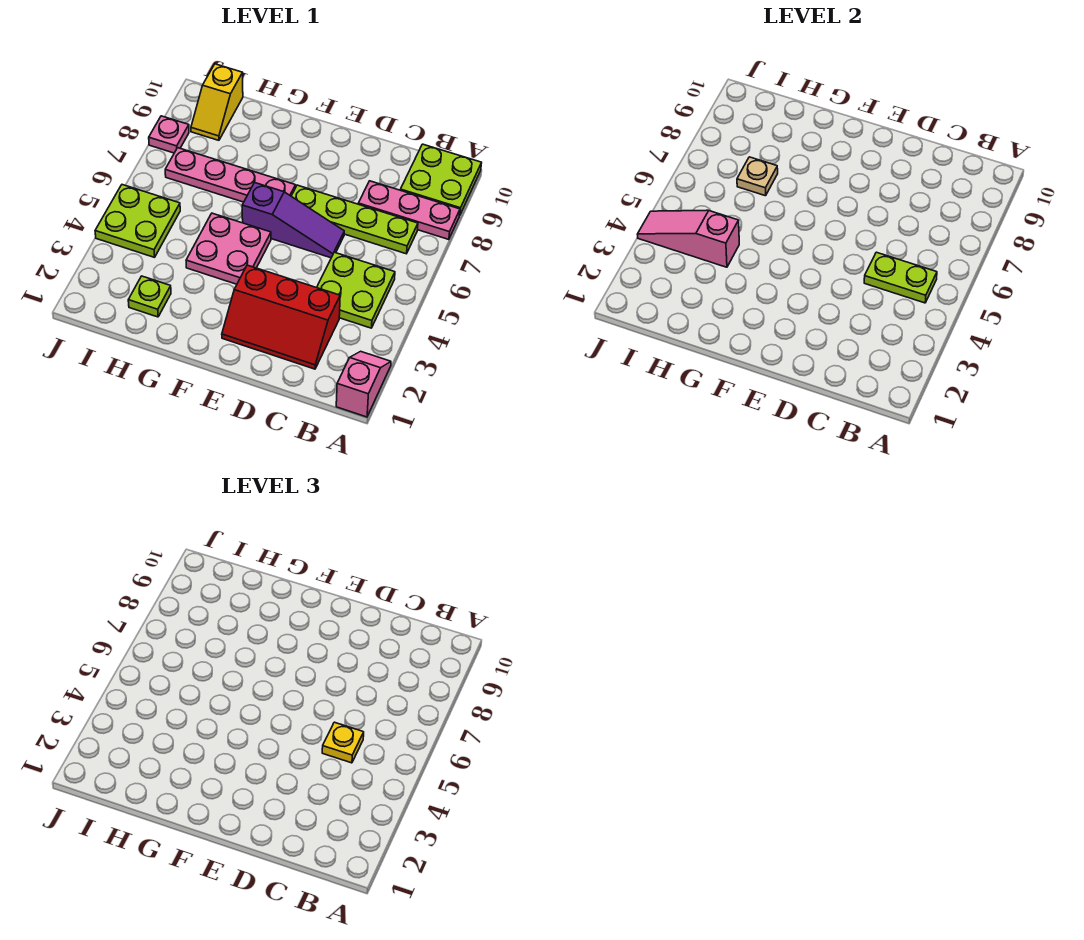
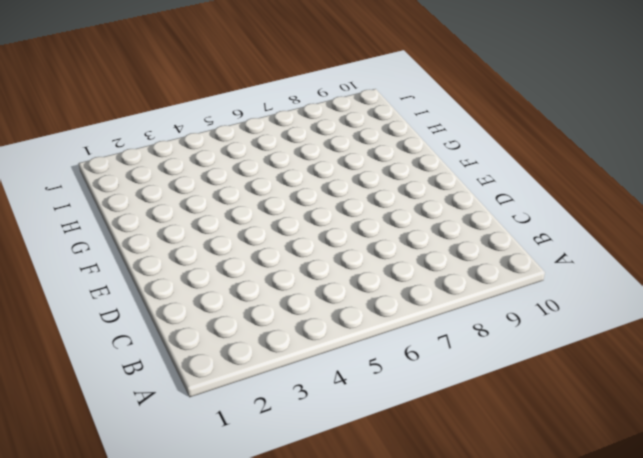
none -> pink 1x2 slope [336,351,391,417]
none -> pink 1x3 plate [358,181,460,240]
none -> lime 2x2 plate [400,144,482,216]

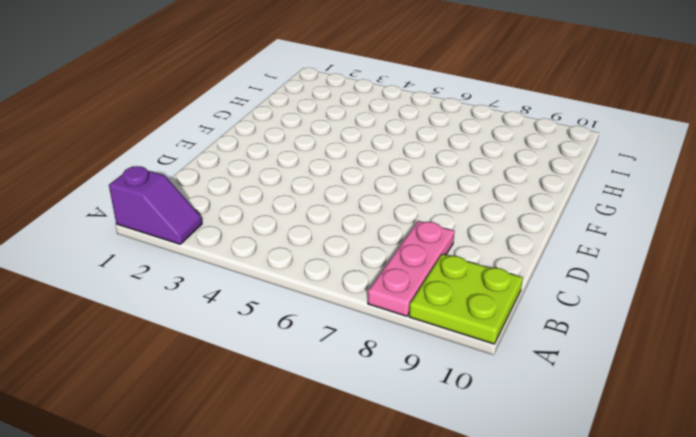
purple 1x2 slope [109,166,202,244] -> pink 1x2 slope [336,351,391,417]
none -> lime 2x2 plate [317,252,395,328]
none -> lime 1x4 plate [291,185,418,254]
none -> red 2x3 slope [222,265,340,369]

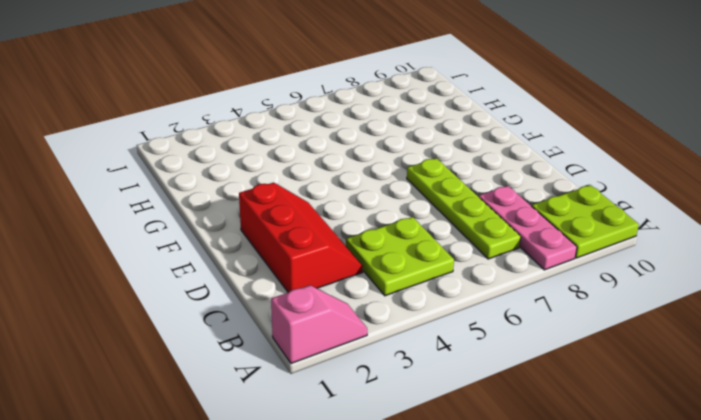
red 2x3 slope [239,182,363,292] -> red 2x3 slope turned to [222,265,340,369]
none -> purple 1x3 slope [242,182,344,258]
none -> pink 2x2 plate [186,213,271,284]
none -> pink 1x4 plate [165,148,296,202]

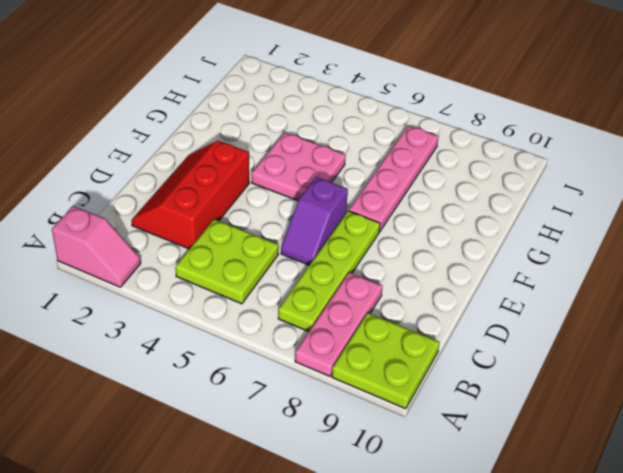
purple 1x2 slope [281,177,348,265] -> purple 1x3 slope [242,182,344,258]
none -> lime 1x1 plate [128,276,171,317]
none -> lime 2x2 plate [95,185,180,257]
none -> yellow 1x2 slope [191,64,243,140]

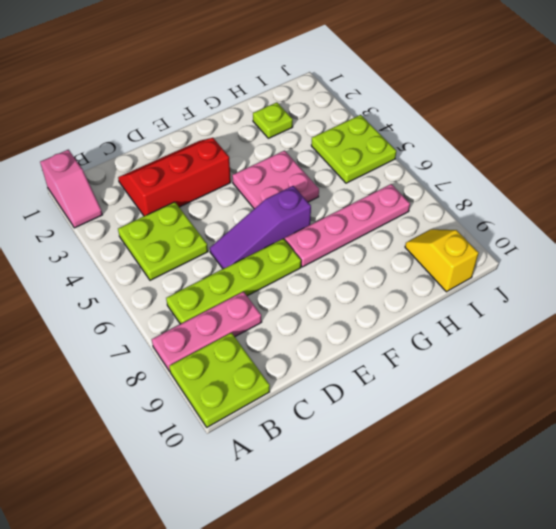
none -> pink 1x1 plate [149,116,189,153]
none -> lime 1x2 plate [864,252,937,303]
none -> pink 1x3 slope [637,210,739,267]

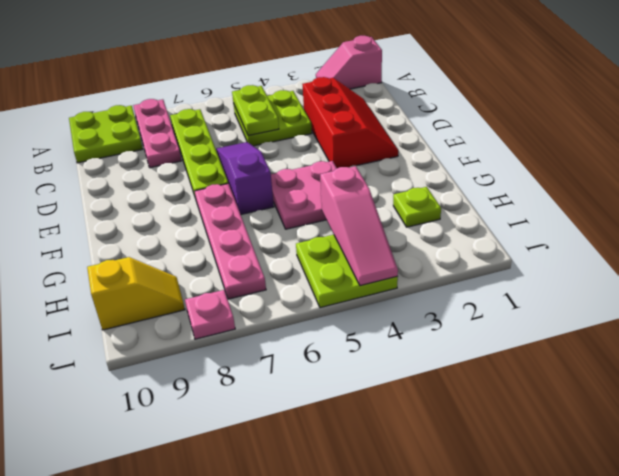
none -> tan 1x1 plate [737,157,778,196]
none -> yellow 1x1 plate [322,722,364,763]

